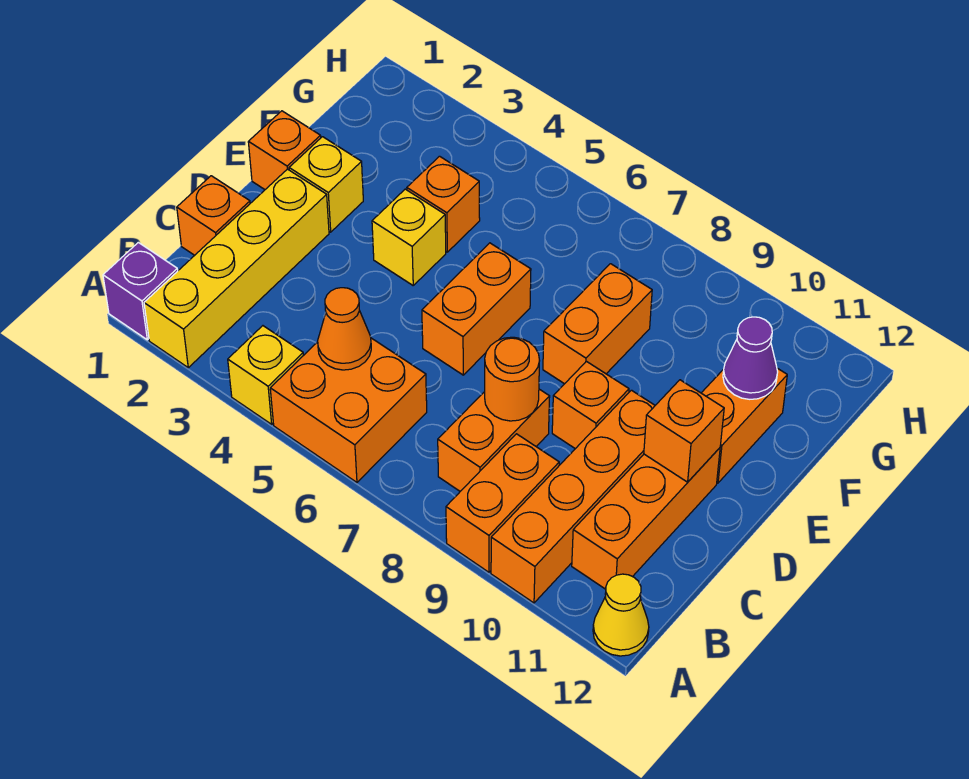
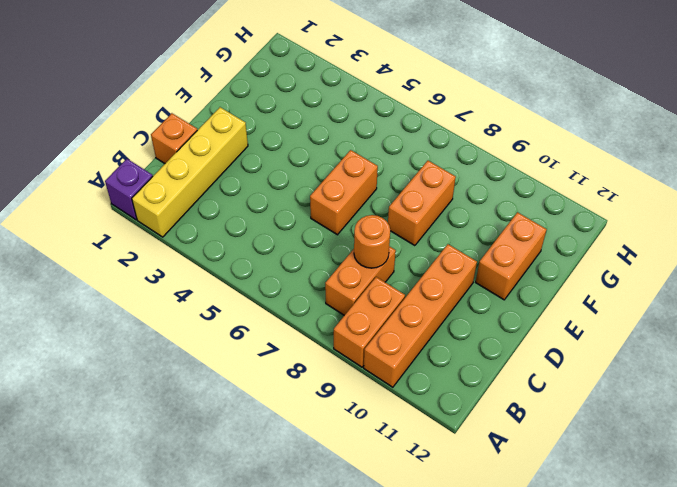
none -> yellow 1x1 brick [228,326,303,424]
none -> orange 2x2 brick [270,338,427,482]
none -> yellow 1x1 cone [593,574,649,656]

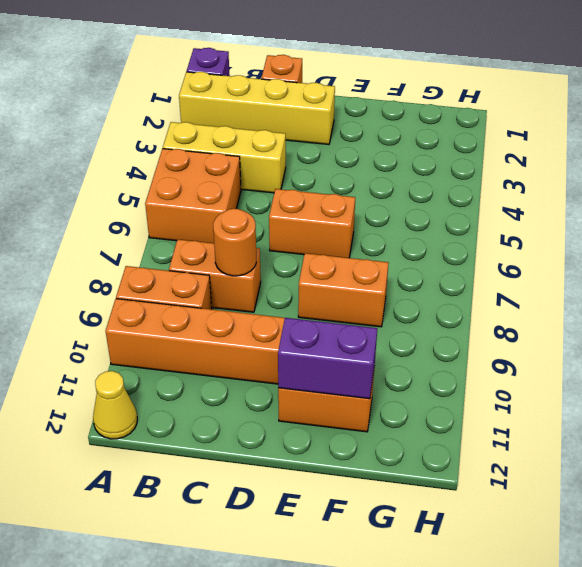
yellow 1x3 brick [163,122,286,193] -> yellow 1x1 brick [228,326,303,424]
purple 1x2 brick [278,318,377,399] -> purple 1x1 cone [723,317,778,399]
none -> orange 1x3 brick [572,448,720,589]
none -> orange 1x1 brick [552,362,629,449]
none -> orange 1x1 brick [248,111,321,189]

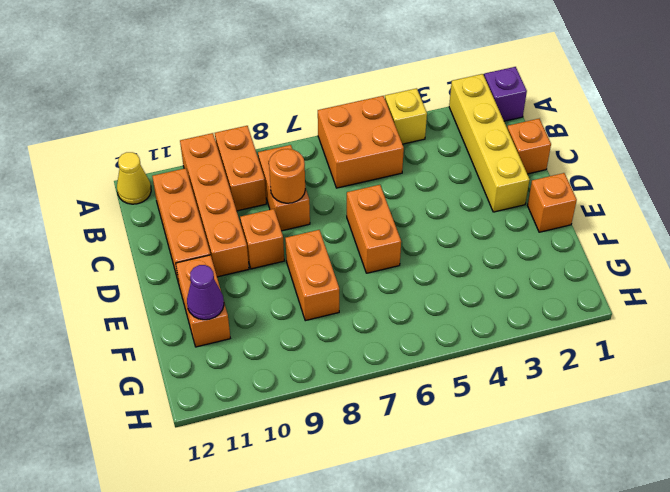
none -> yellow 1x1 brick [289,137,363,232]
none -> yellow 1x1 brick [372,189,446,285]
none -> orange 1x1 brick [407,156,480,252]

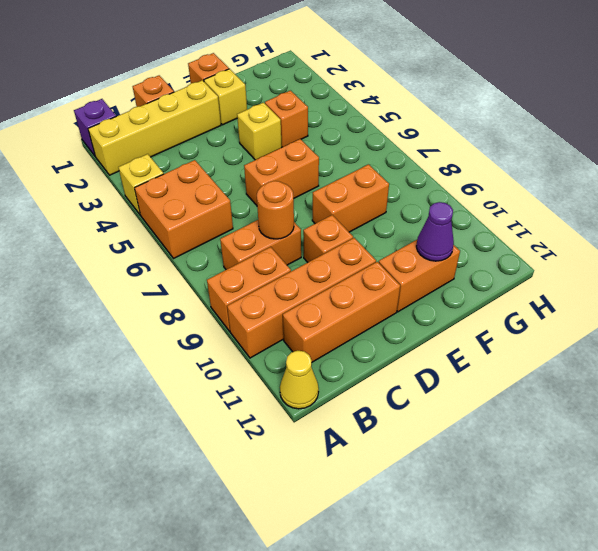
none -> orange 1x1 cone [318,288,371,370]
none -> orange 1x1 brick [644,380,724,482]

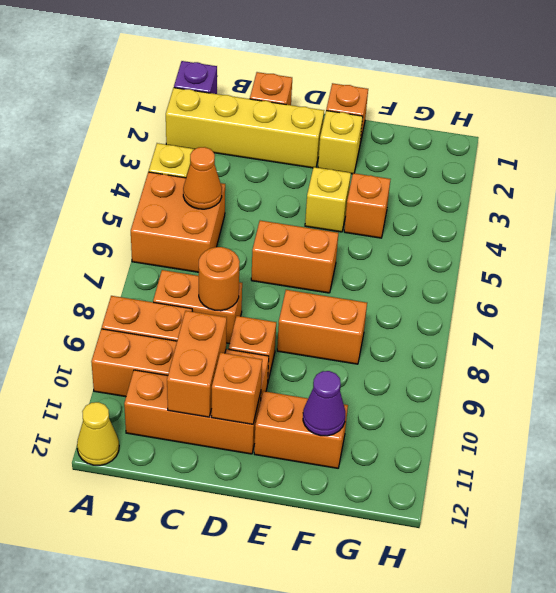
orange 1x2 brick [167,311,227,417] -> none

